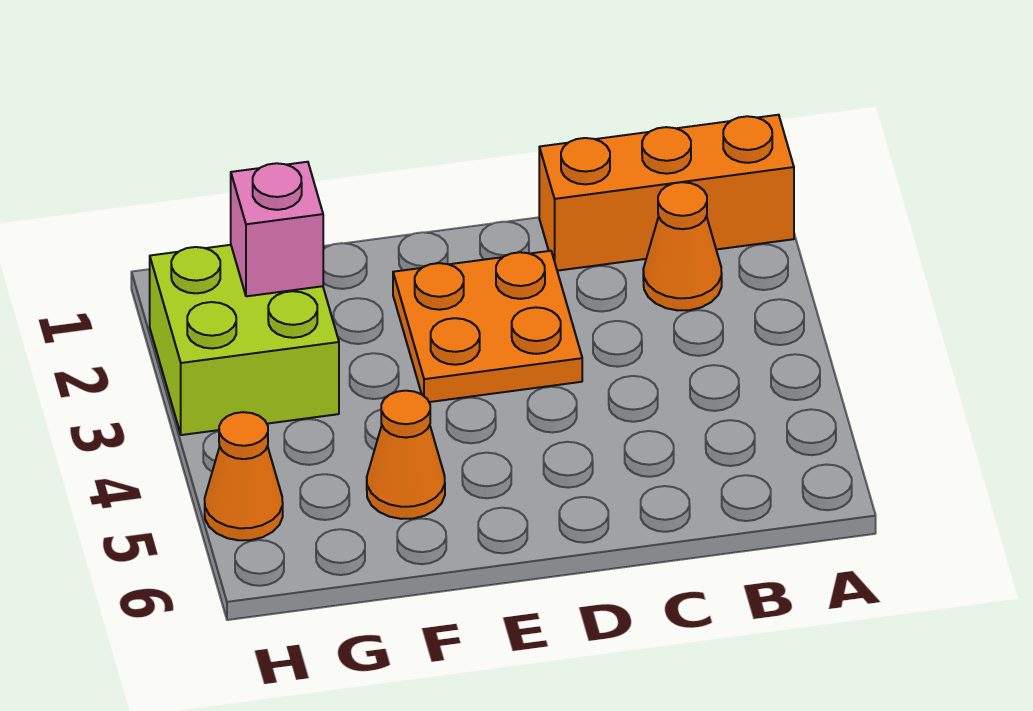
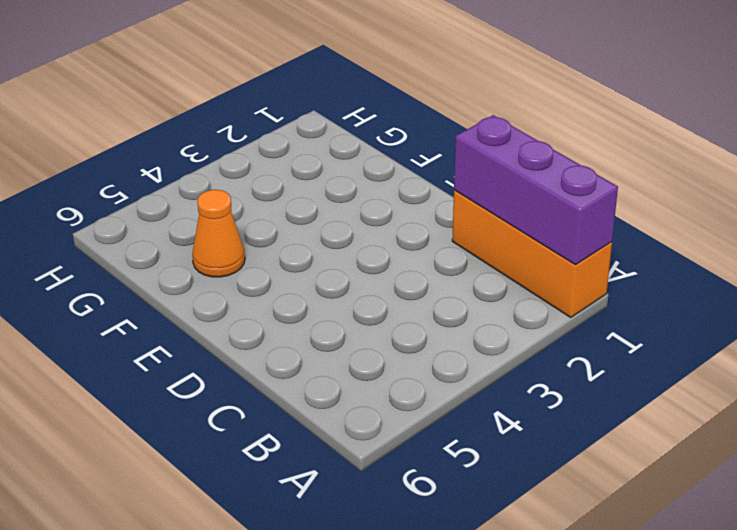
purple 1x3 brick [454,115,618,265] -> none
none -> orange 1x1 cone [643,182,722,310]
none -> orange 2x2 plate [393,251,582,402]

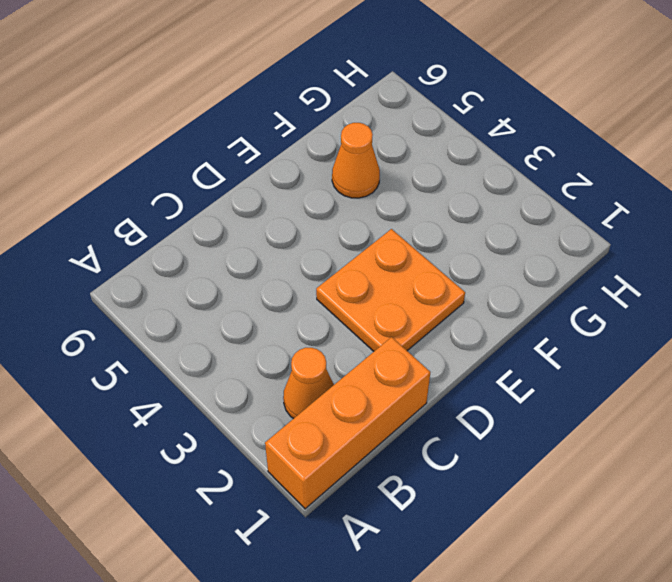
none -> lime 2x2 brick [150,245,339,435]
none -> orange 1x1 cone [205,412,283,540]

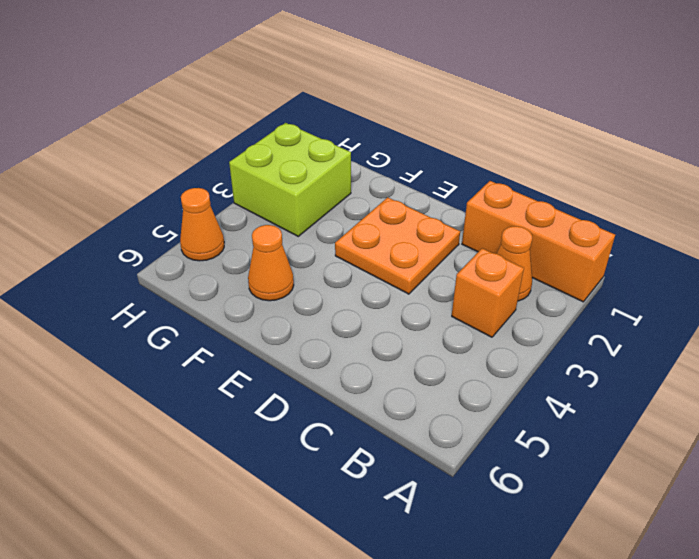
orange 1x1 brick [452,248,524,337] -> none
none -> pink 1x1 brick [231,162,323,296]

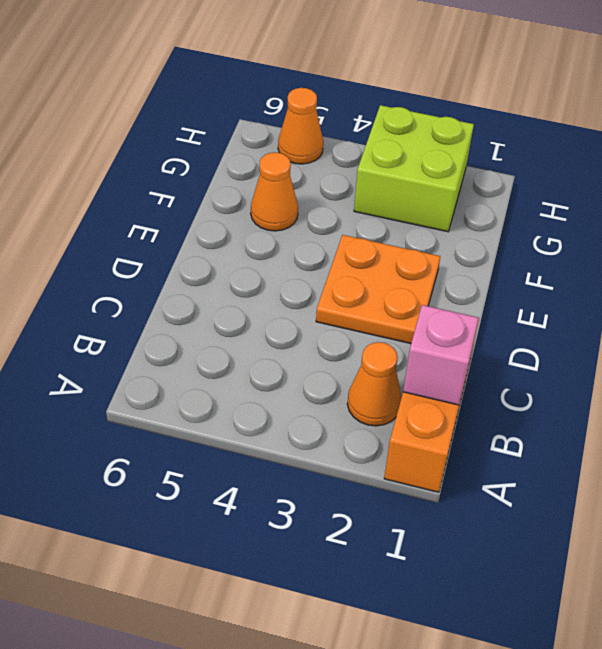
pink 1x1 brick [403,305,479,405] -> pink 1x1 brick moved to [231,162,323,296]

